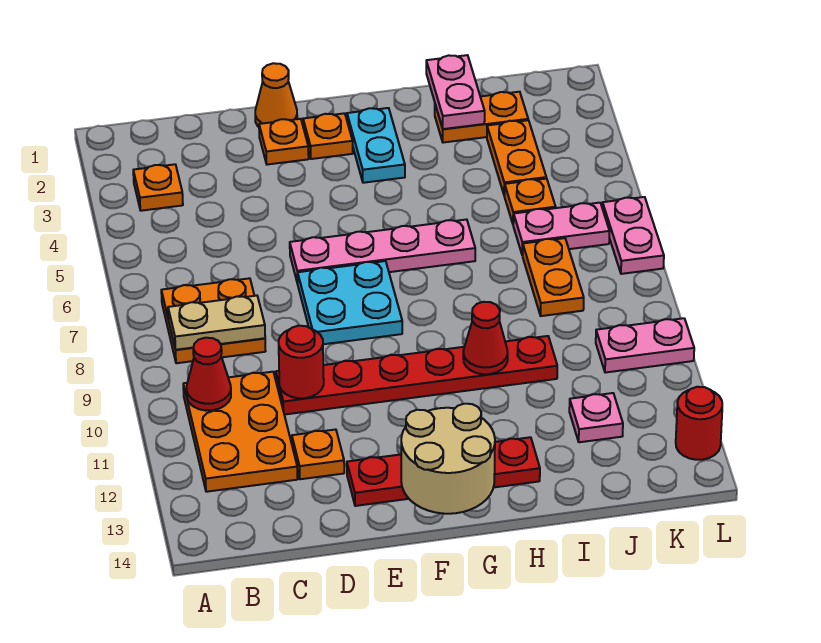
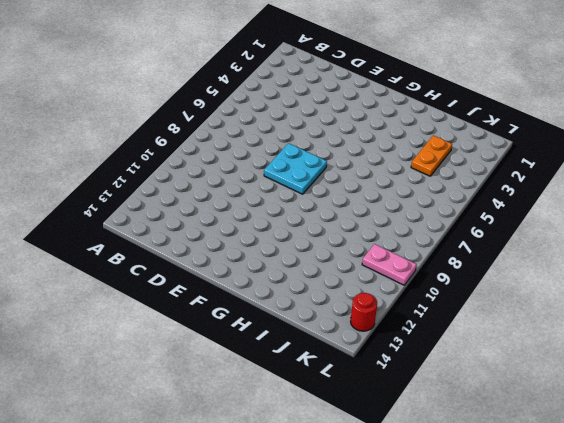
none -> orange 1x1 plate [133,164,183,211]
none -> orange 2x2 plate [161,278,265,363]
none -> orange 2x3 plate [183,372,298,492]

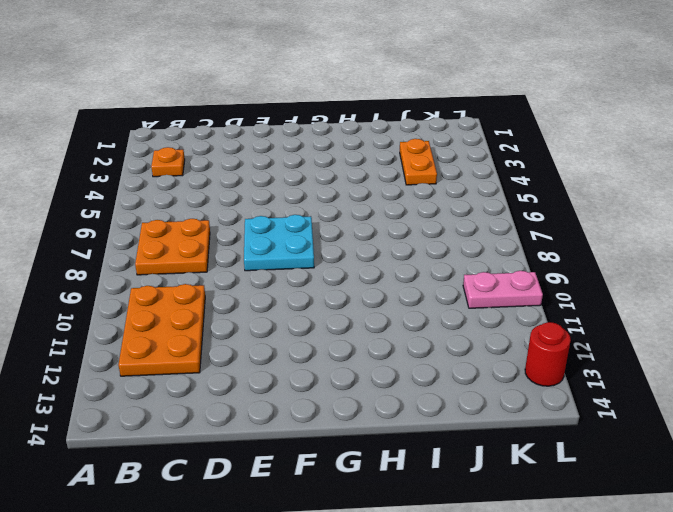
none -> red 1x6 plate [276,336,557,415]
none -> orange 1x1 plate [292,429,344,479]
none -> orange 1x1 cone [255,63,297,127]

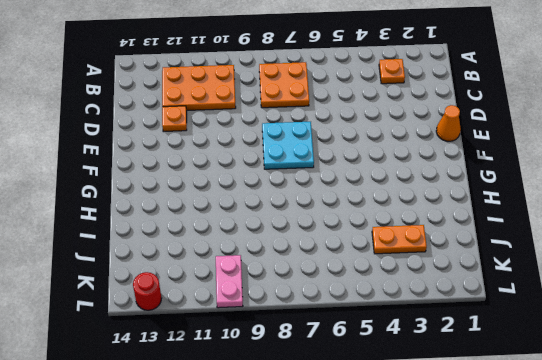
none -> red 1x6 plate [276,336,557,415]
none -> orange 1x1 plate [259,119,309,165]
none -> pink 1x4 plate [290,219,475,284]

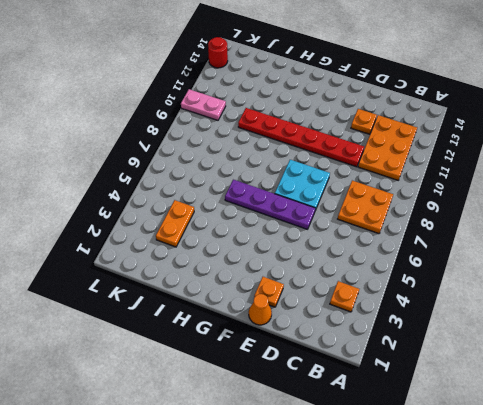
purple 1x4 plate [225,180,315,229] -> pink 1x4 plate [290,219,475,284]
none -> red 1x4 plate [347,437,540,506]
none -> orange 1x1 plate [303,113,353,159]
none -> cyan 1x2 plate [347,108,405,183]

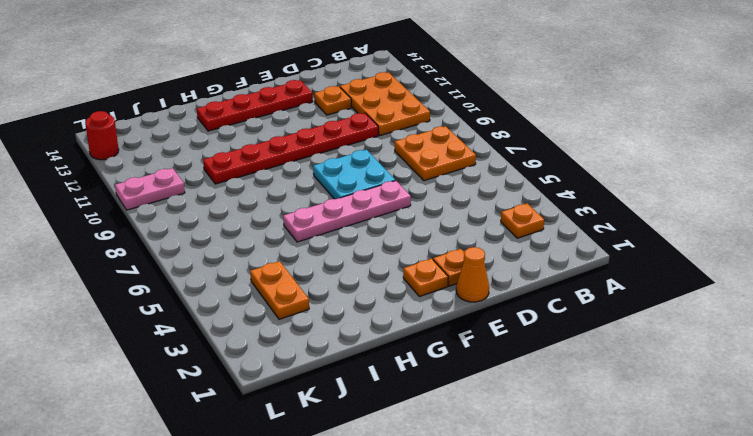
none -> cyan 1x2 plate [347,108,405,183]
none -> orange 1x2 plate [435,92,528,143]
none -> orange 1x1 plate [504,179,556,223]

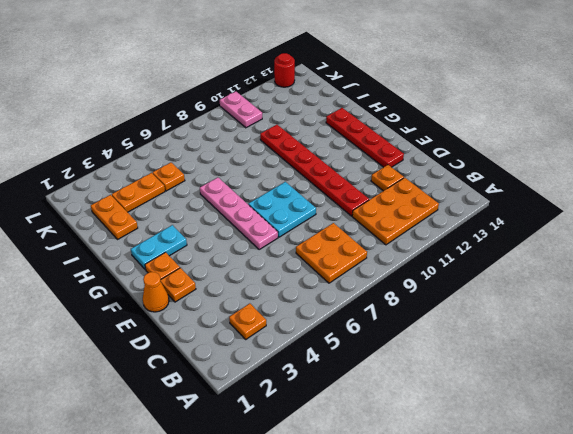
none -> pink 1x2 plate [513,203,610,255]
none -> orange 1x2 plate [523,238,584,316]
none -> pink 1x1 plate [569,393,623,442]

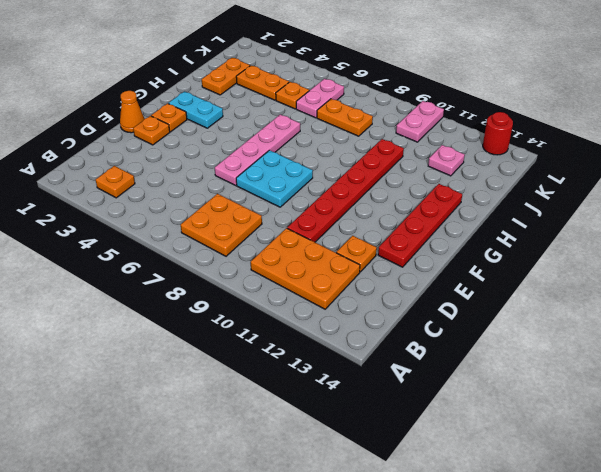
none -> pink 1x2 plate [602,197,664,274]
none -> tan 1x2 plate [168,296,265,350]
none -> red 1x1 cone [187,338,231,411]

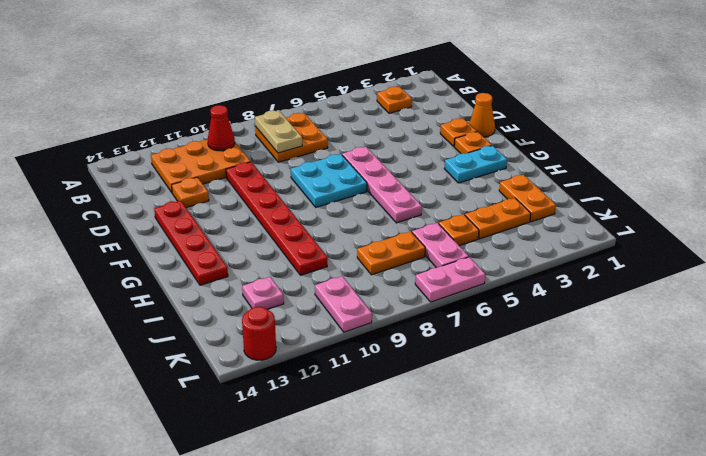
none -> red 1x1 round brick [279,326,324,398]
none -> tan 2x2 round brick [401,404,495,514]
none -> red 1x1 cone [463,302,508,374]

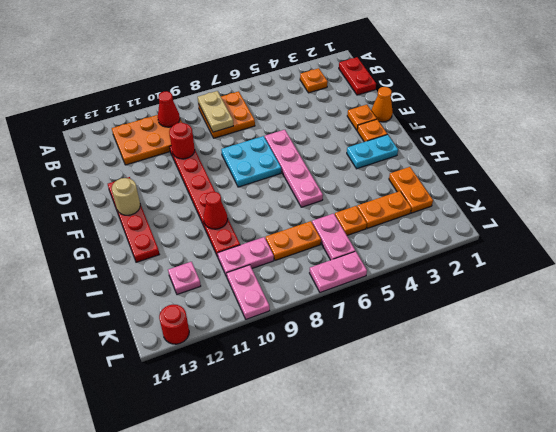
red 1x2 plate [339,57,376,95] -> none
tan 1x1 round brick [112,178,140,215] -> tan 2x2 round brick [401,404,495,514]
pink 1x2 plate [218,237,274,277] -> pink 1x2 plate moved to [426,55,485,129]
none -> orange 1x1 plate [292,429,344,479]

